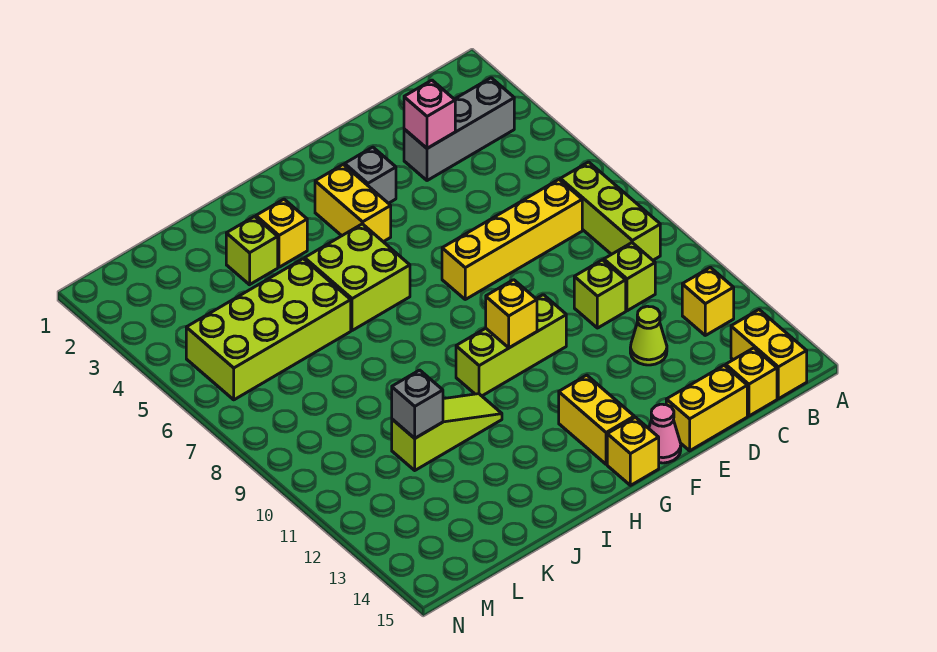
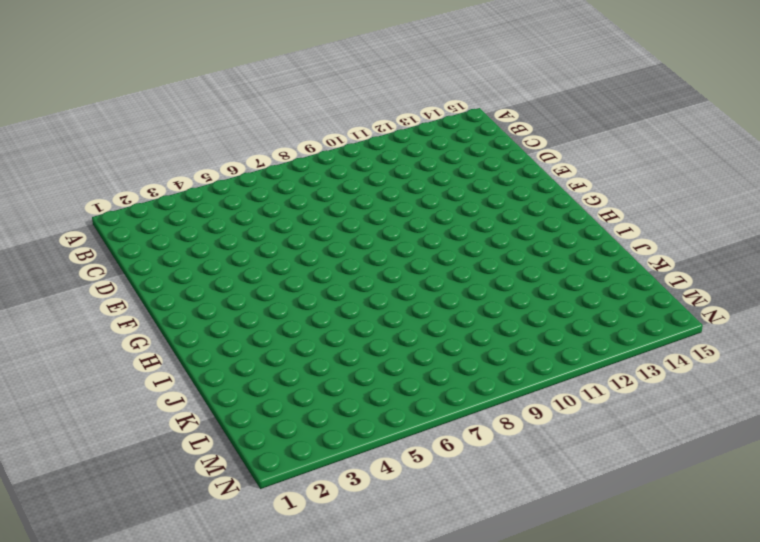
none -> grey 1x3 brick [404,78,514,181]
none -> lime 1x3 brick [560,162,660,260]
none -> yellow 1x1 brick [682,267,734,335]

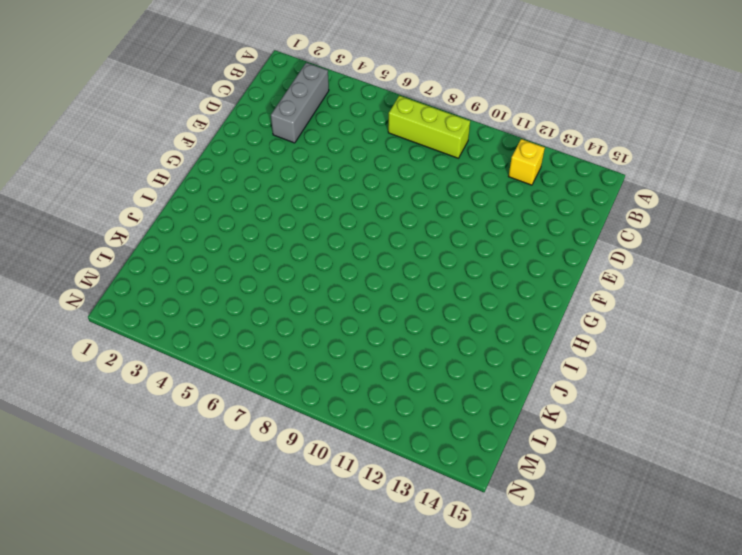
none -> yellow 1x2 brick [731,310,807,399]
none -> yellow 1x4 brick [442,180,582,299]
none -> lime 1x1 brick [604,243,655,311]

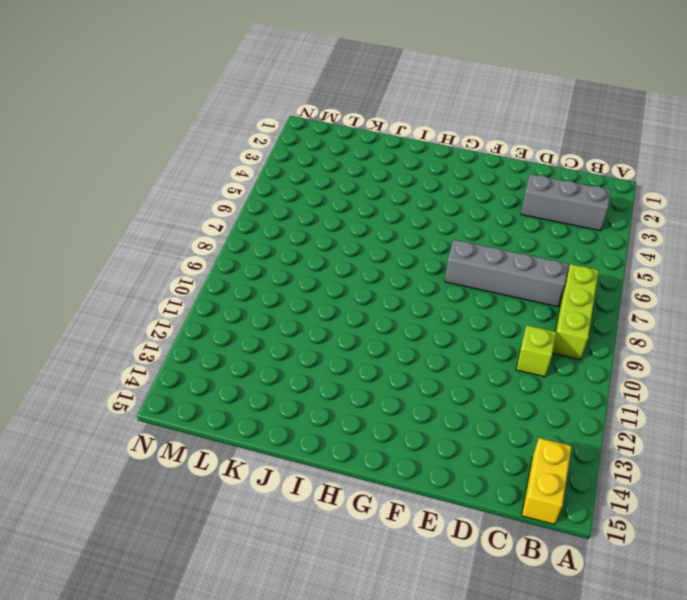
grey 1x4 brick [445,240,569,307] -> yellow 1x4 brick [442,180,582,299]
none -> yellow 1x1 brick [682,267,734,335]
none -> yellow 1x1 brick [726,348,777,416]
none -> lime 1x1 brick [574,260,626,328]

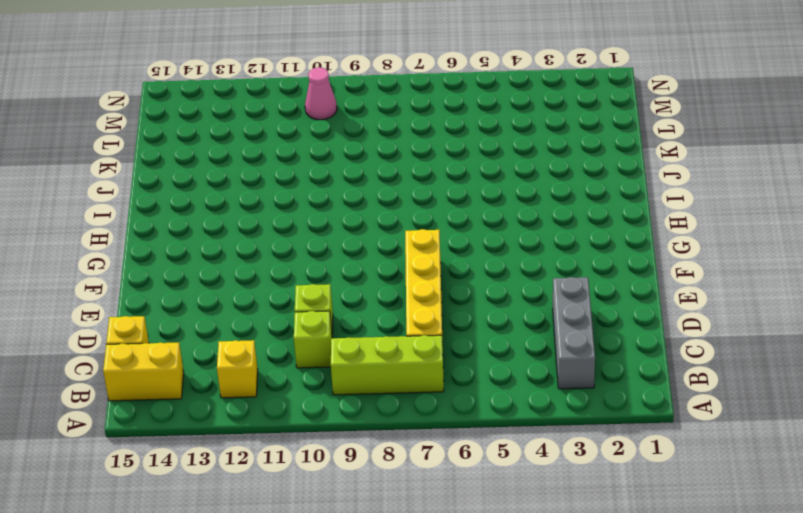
pink 1x1 cone [305,67,337,120] -> pink 1x1 cone moved to [649,404,681,463]
none -> lime 1x1 cone [630,306,667,365]
none -> yellow 1x2 brick [666,365,747,451]
none -> grey 1x1 brick [345,147,396,203]

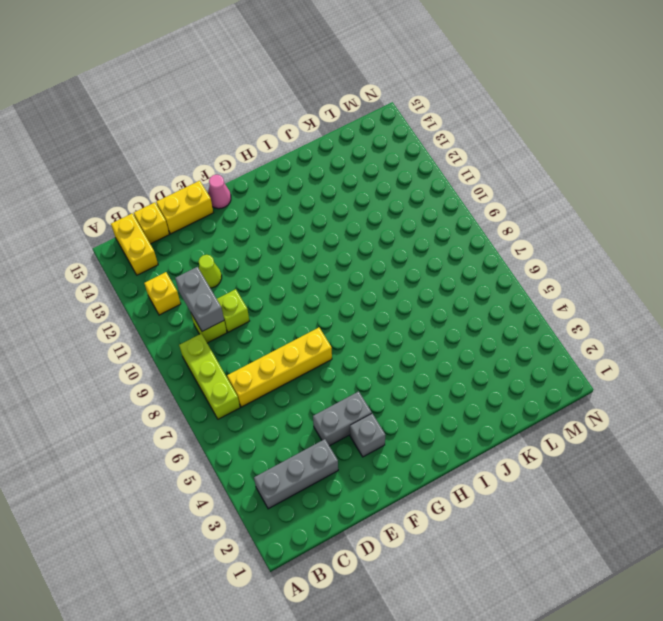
grey 1x2 brick [175,267,224,331] -> none
grey 1x2 brick [313,391,372,446] -> none
none -> lime 1x3 brick [456,295,566,396]
none -> yellow 1x2 brick [315,165,391,242]
none -> yellow 1x2 brick [559,375,634,464]

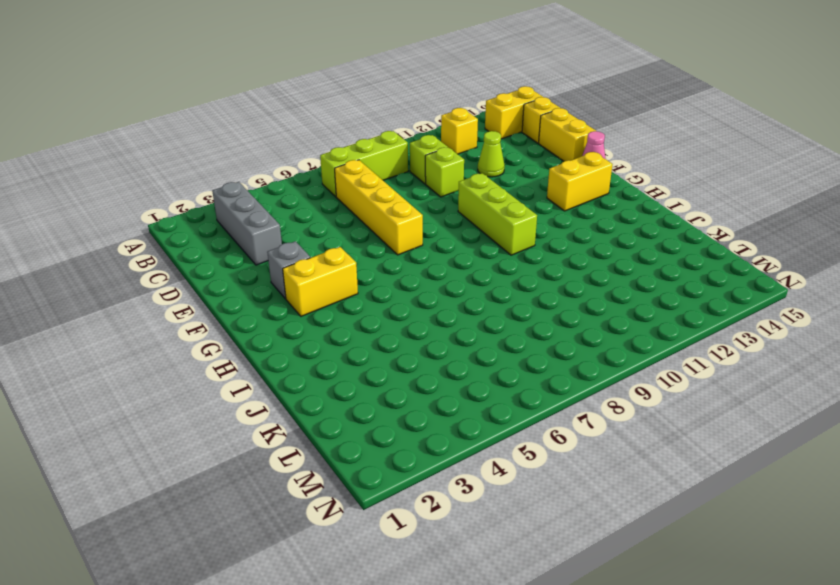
none -> yellow 1x1 brick [607,417,659,485]
none -> lime 2x2 brick [305,224,410,331]
none -> yellow 1x1 brick [256,199,307,267]

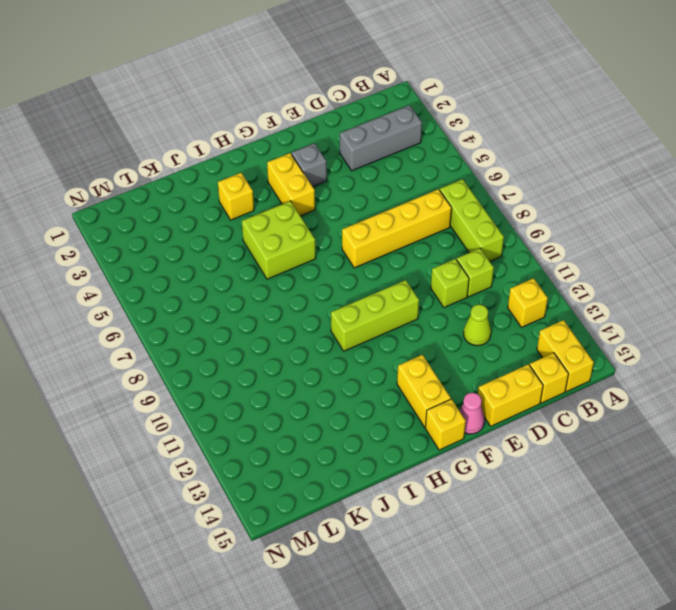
none -> lime 1x3 slope [392,394,502,470]
none -> lime 1x1 brick [226,217,278,285]
none -> lime 2x4 brick [186,259,351,400]

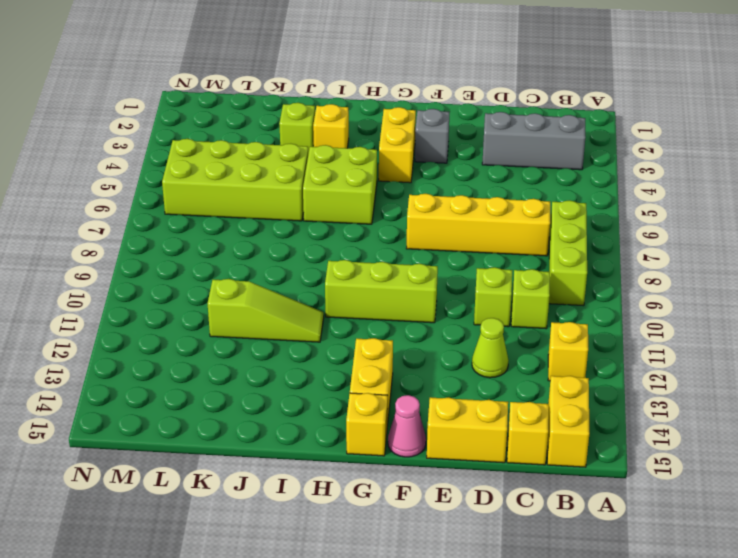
none -> pink 1x1 brick [404,80,455,148]
none -> yellow 1x1 brick [486,280,537,348]
none -> grey 1x1 brick [392,370,443,438]

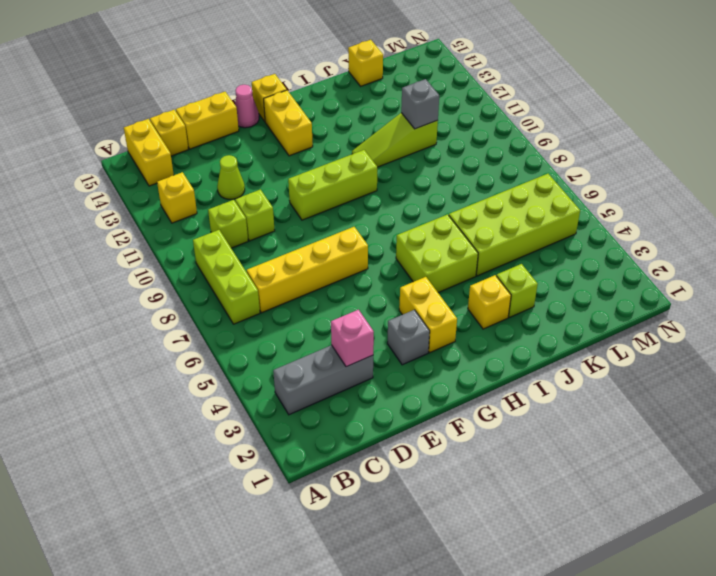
yellow 1x1 brick [348,40,383,86] -> yellow 1x1 brick moved to [486,280,537,348]

